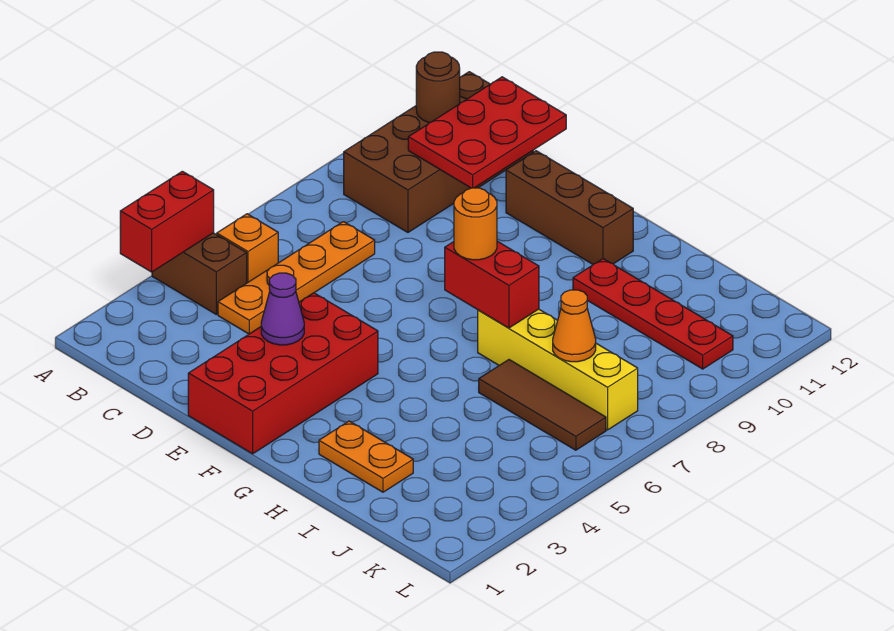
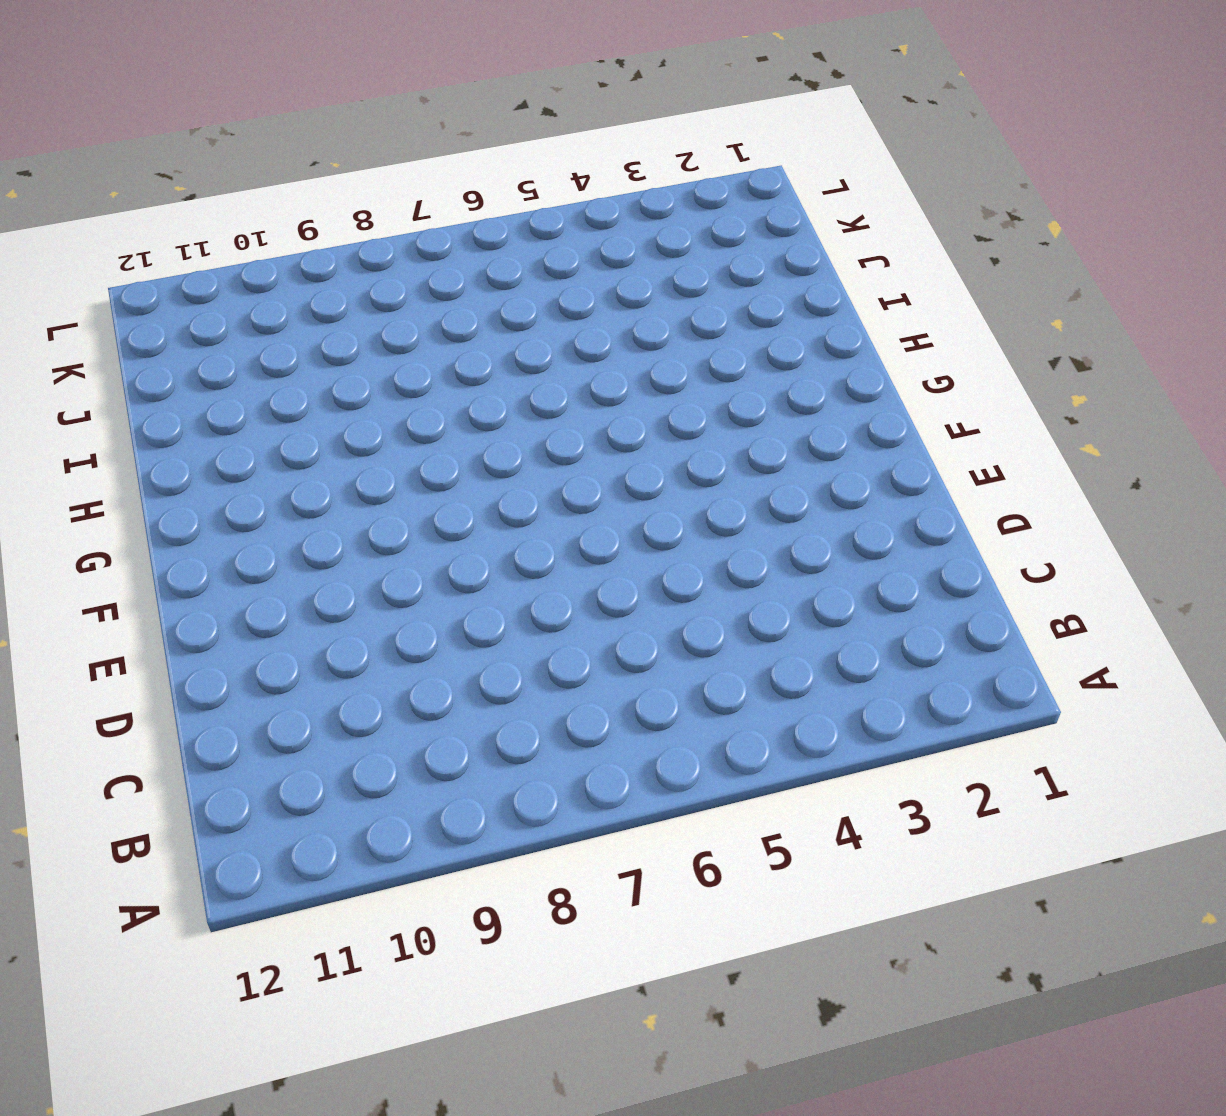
none -> brown 1x2 brick [152,233,247,314]
none -> orange 1x1 brick [216,214,278,283]
none -> brown 2x4 brick [344,72,533,232]

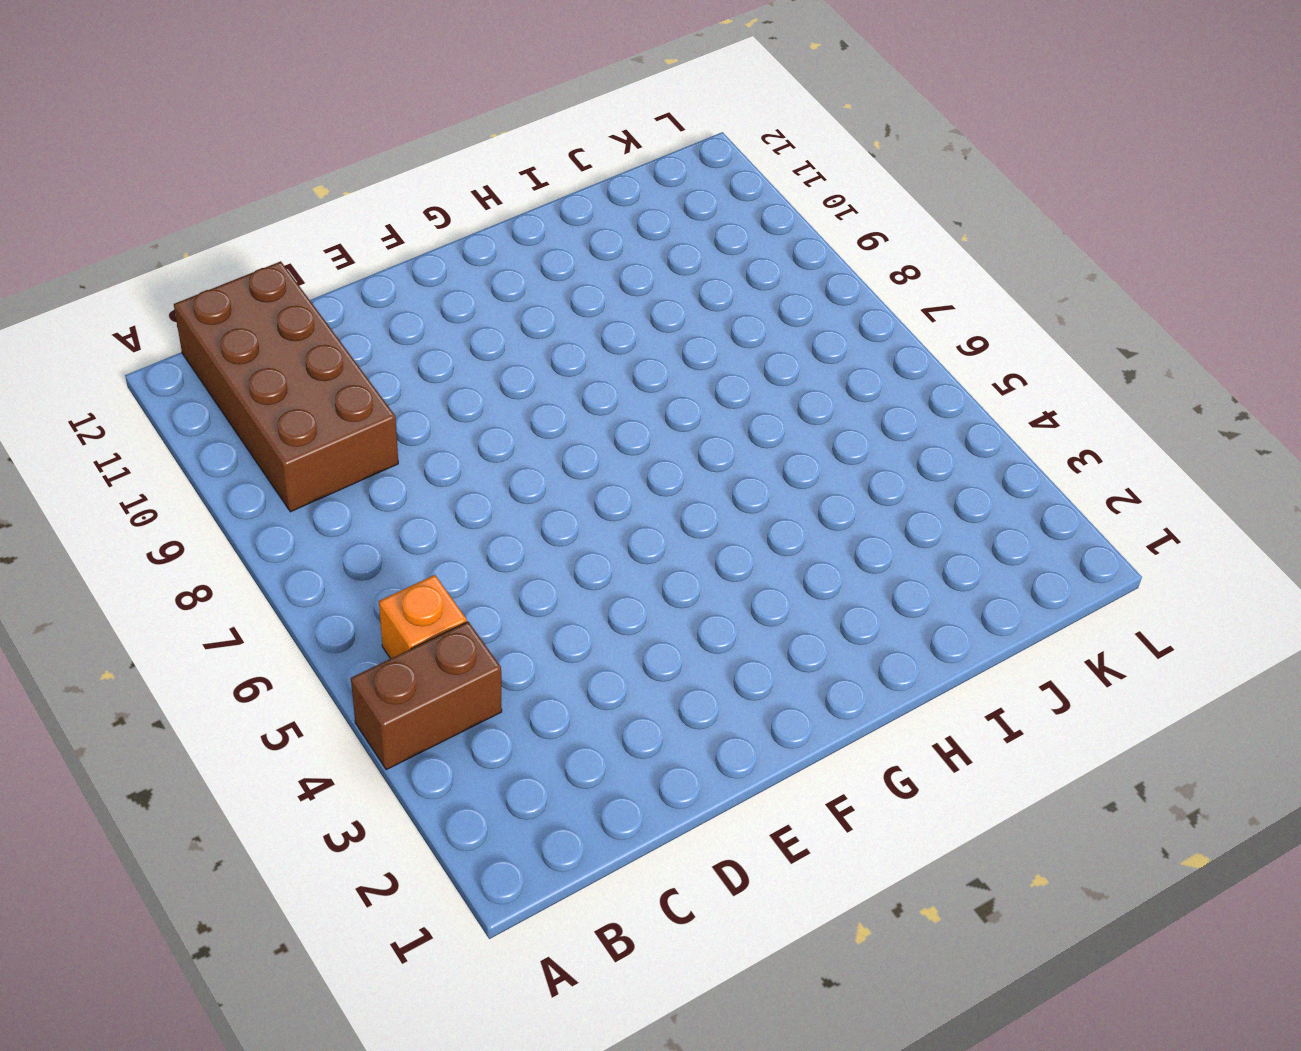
none -> orange 1x4 plate [218,222,375,334]
none -> red 2x4 brick [188,293,378,454]
none -> brown 1x3 brick [506,151,633,264]

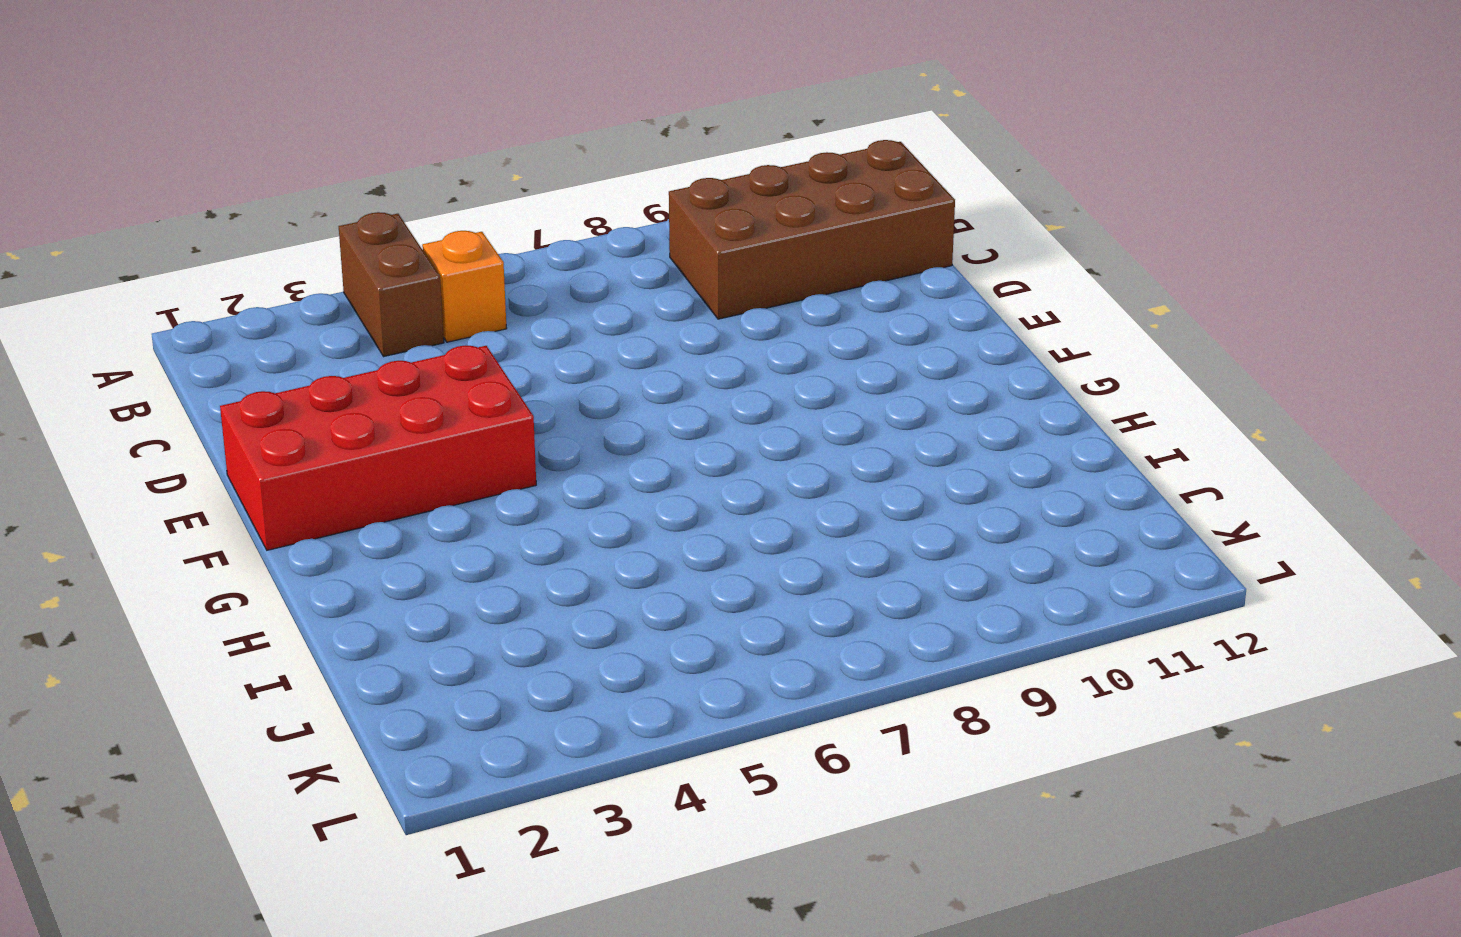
none -> orange 1x4 plate [218,222,375,334]
none -> brown 1x3 brick [506,151,633,264]
none -> orange 1x2 plate [319,421,413,492]

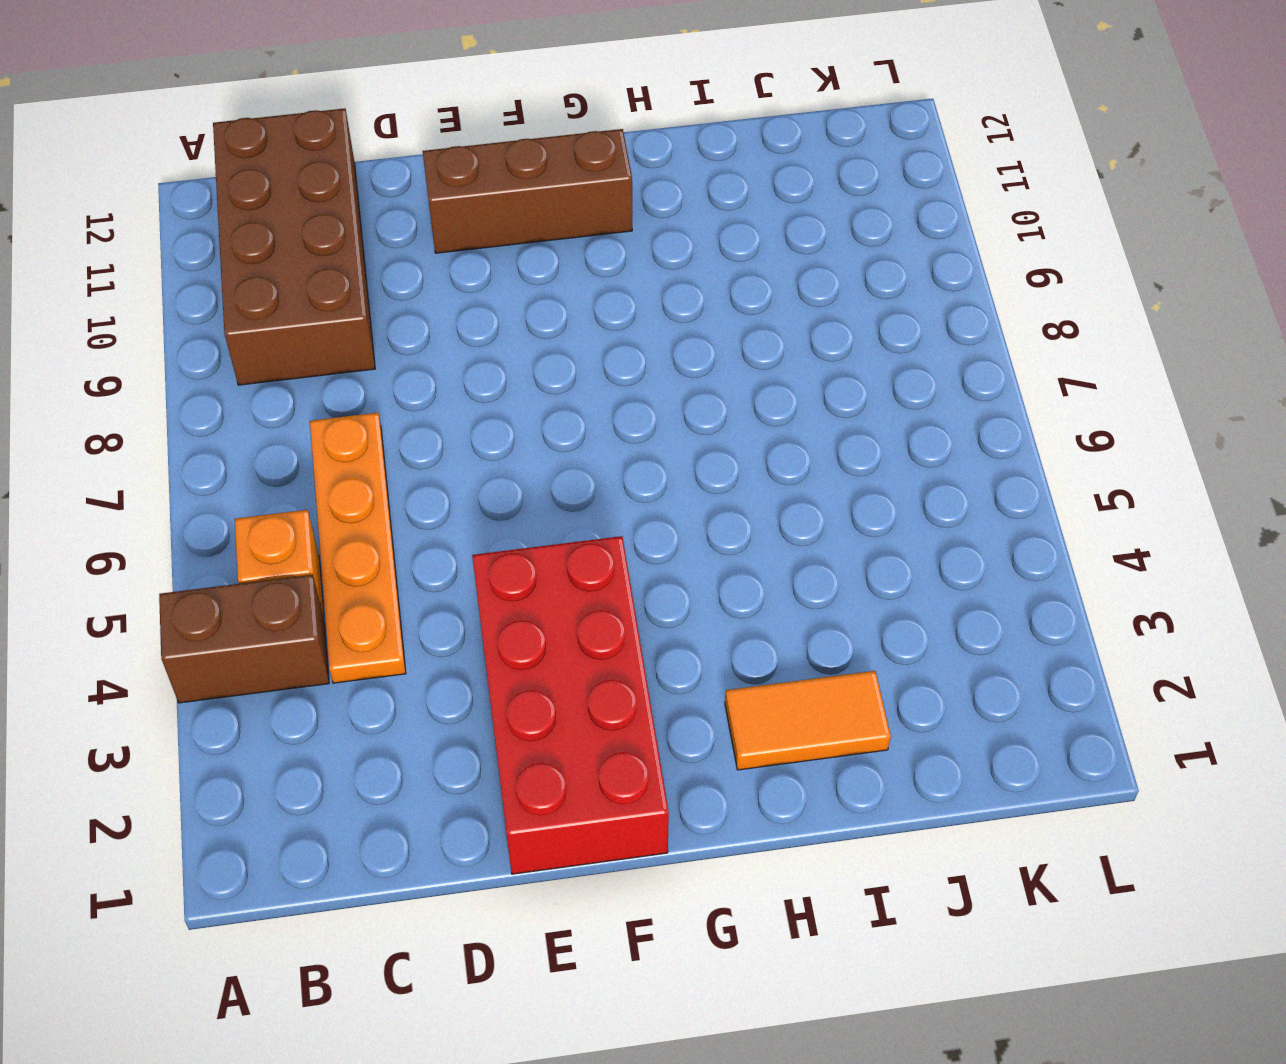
orange 1x2 tile [725,671,891,770] -> orange 1x2 plate [319,421,413,492]
none -> yellow 1x4 brick [478,309,638,430]
none -> red 1x4 plate [573,259,733,369]
none -> brown 1x3 tile [479,360,606,450]

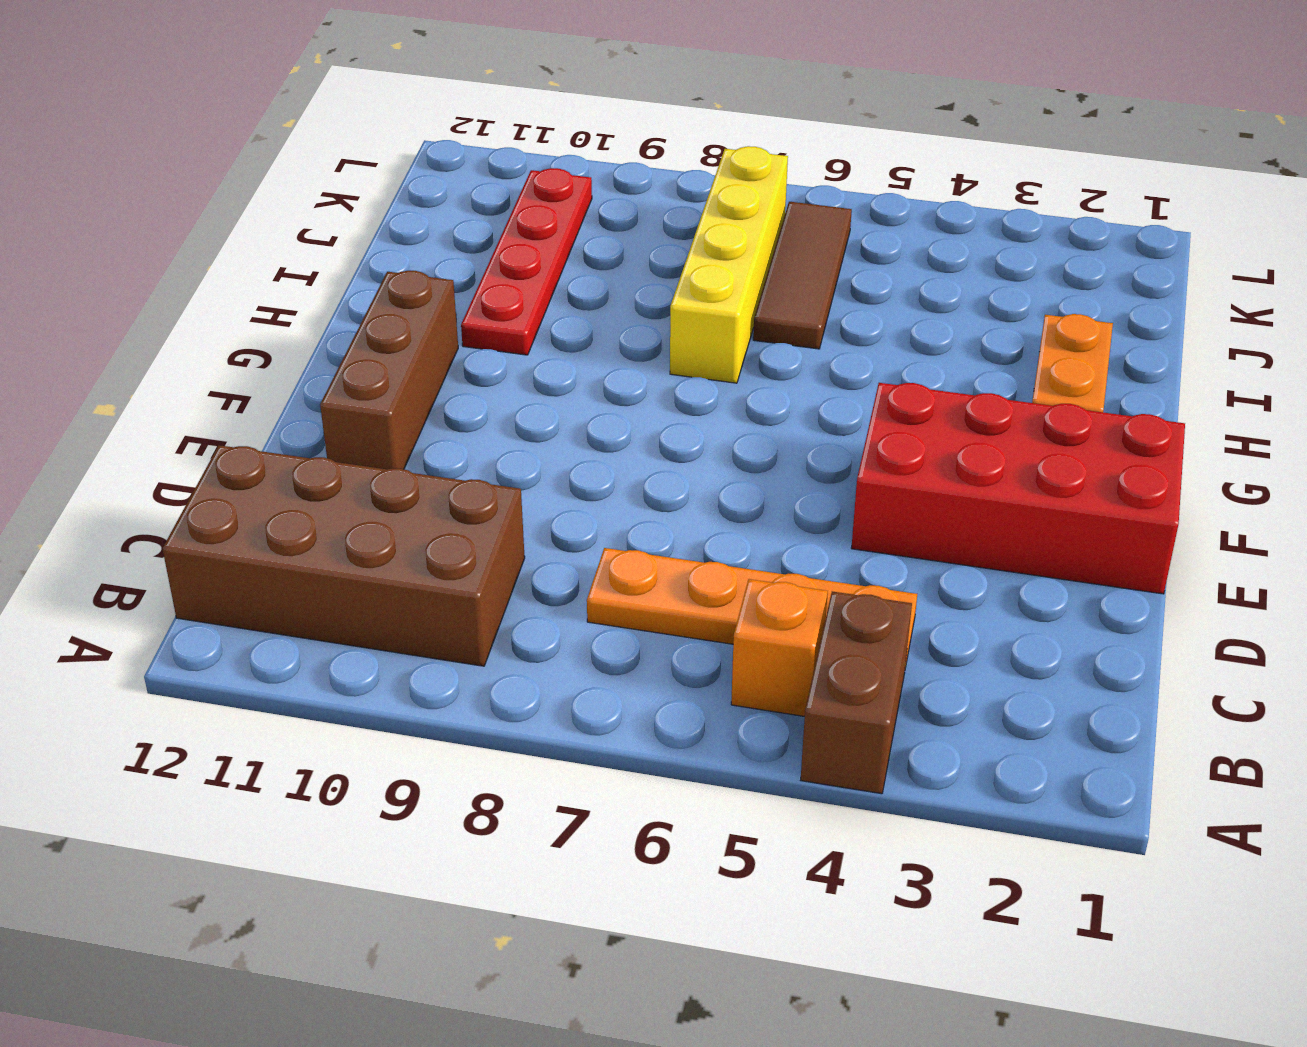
none -> red 1x2 brick [120,171,214,272]
none -> brown 1x1 round brick [416,52,460,123]
none -> red 2x3 plate [408,77,566,188]

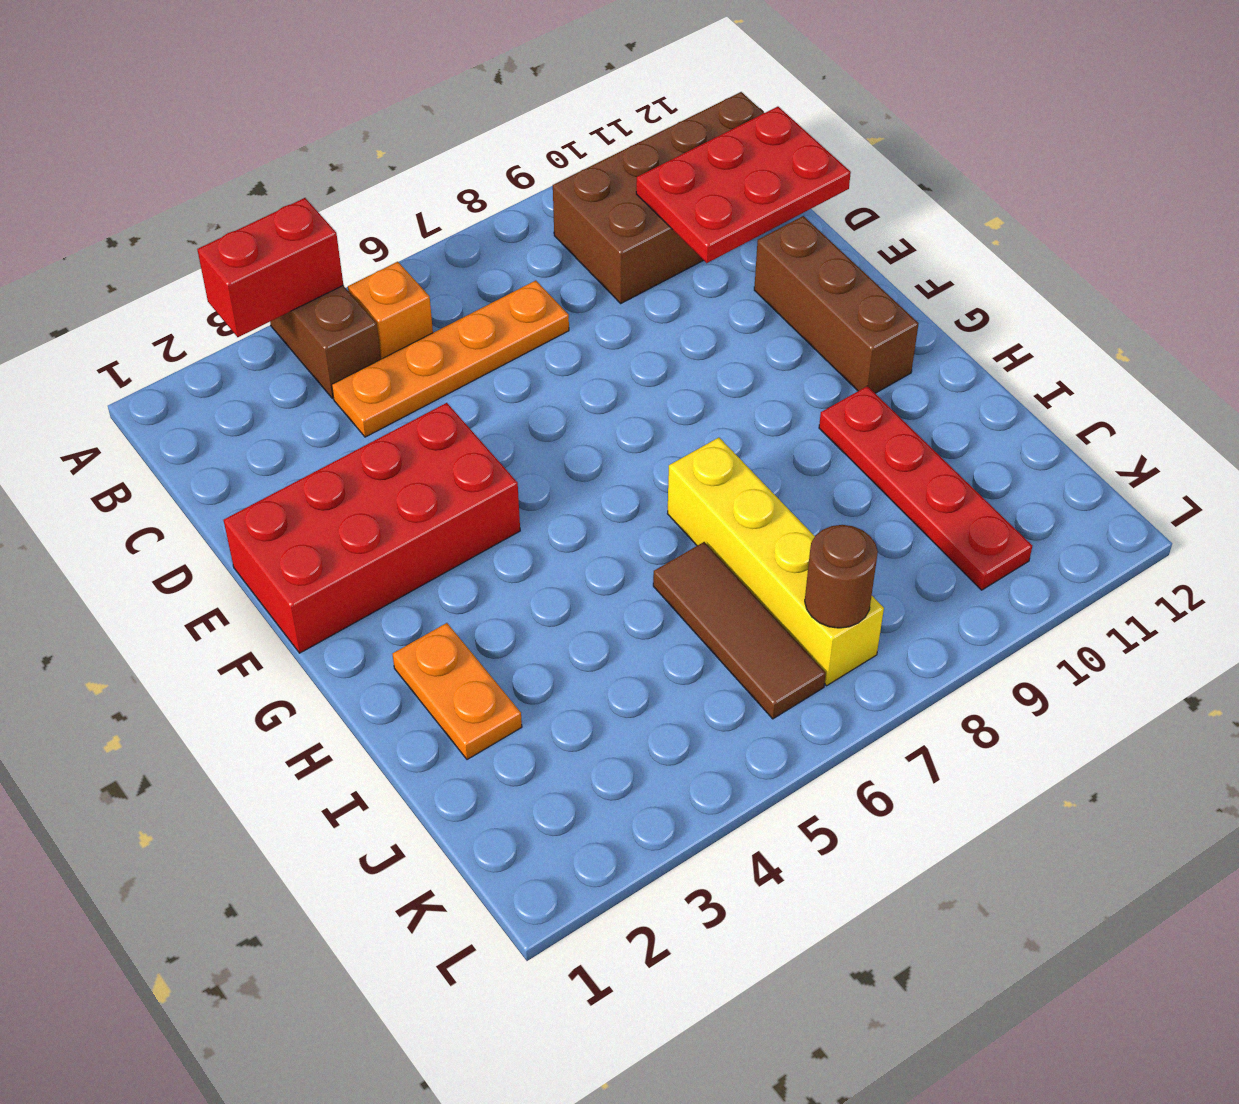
brown 1x1 round brick [805,525,878,628] -> brown 1x1 round brick moved to [416,52,460,123]
none -> purple 1x1 cone [261,273,304,345]
none -> red 1x2 brick [445,241,539,328]
none -> orange 1x1 cone [553,290,596,362]

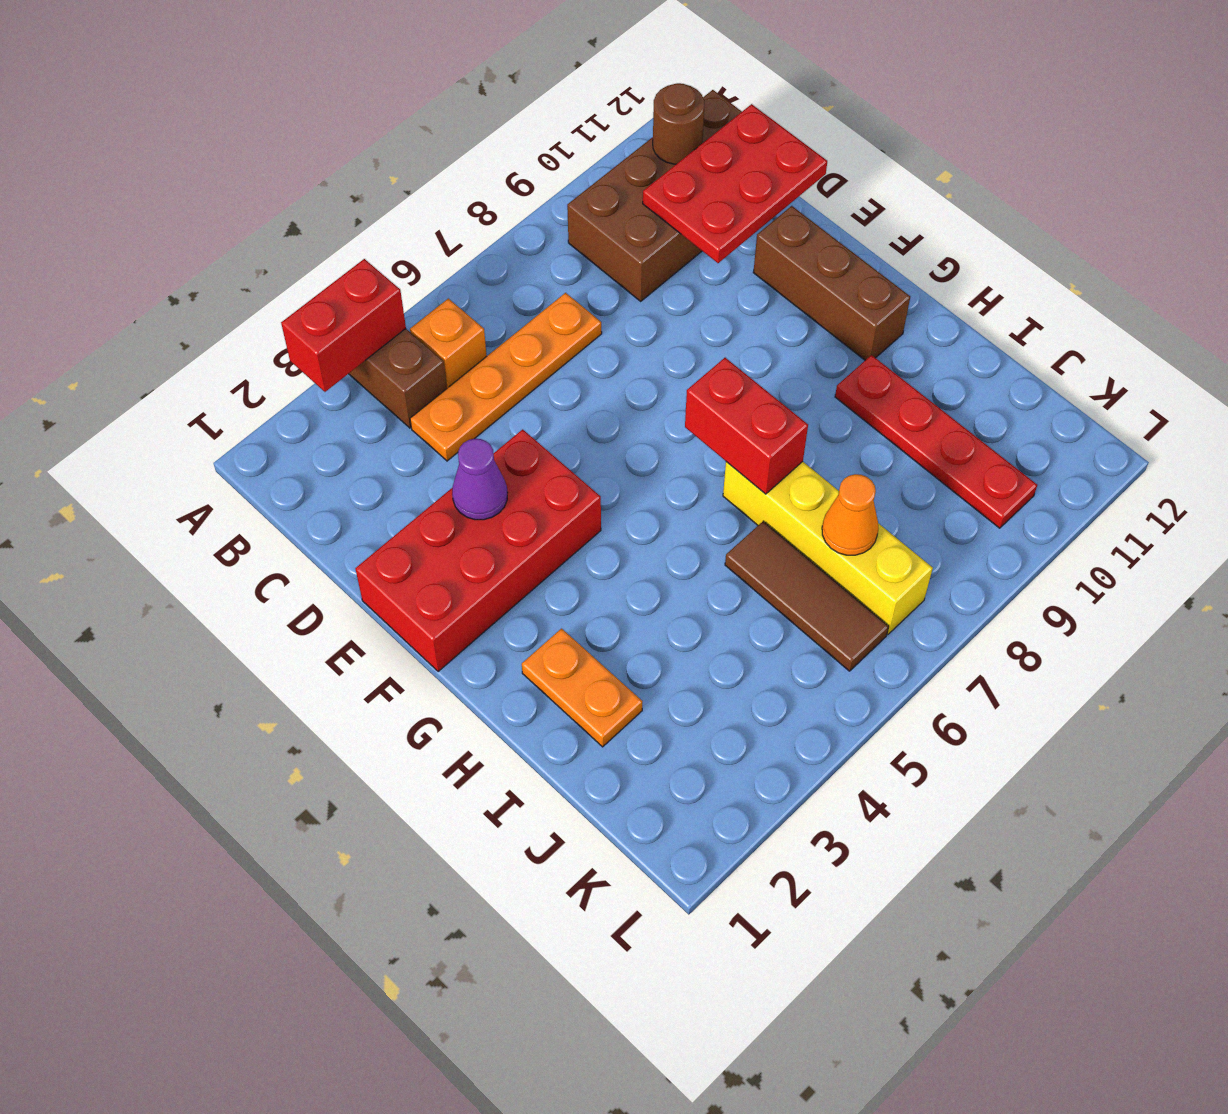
none -> orange 1x1 round brick [454,188,497,260]

